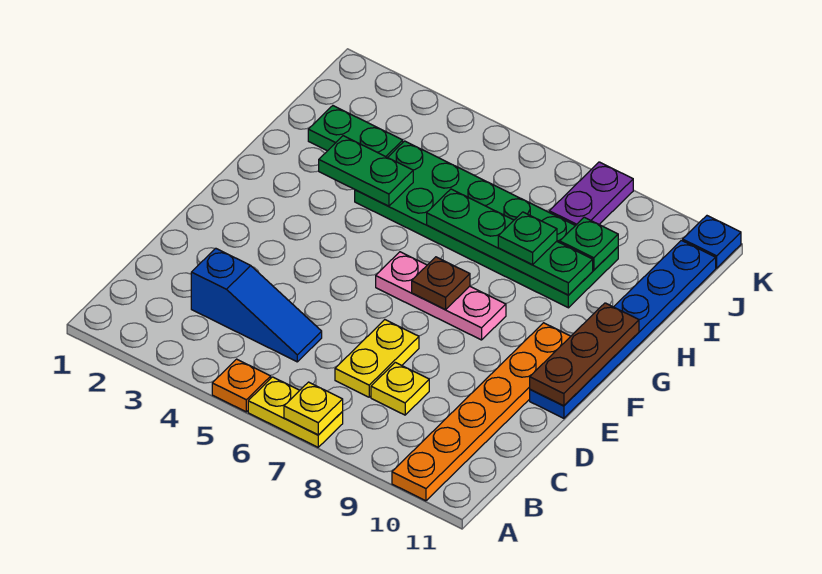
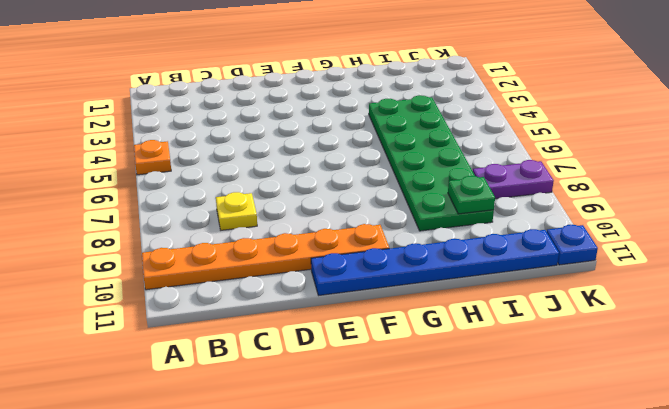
none -> yellow 1x2 plate [248,377,343,447]
none -> blue 1x3 slope [191,248,322,362]
none -> yellow 1x2 plate [335,320,419,397]

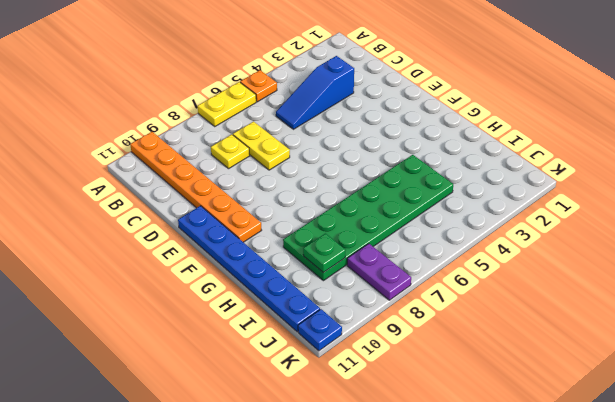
none -> pink 1x3 plate [376,252,506,340]
none -> green 1x2 plate [308,106,403,158]
none -> yellow 1x1 plate [284,382,343,435]

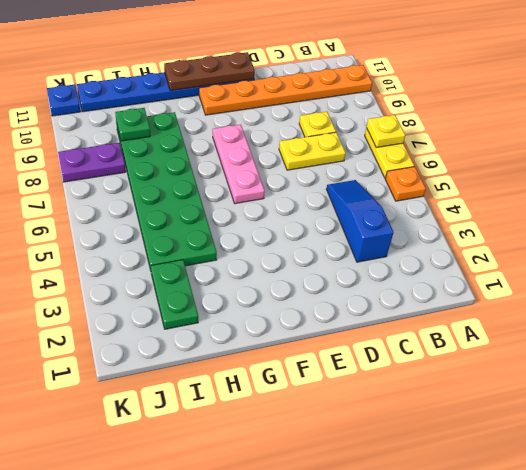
none -> brown 1x1 plate [412,257,470,310]
none -> green 1x2 plate [319,136,413,206]
none -> green 1x4 plate [427,189,593,295]

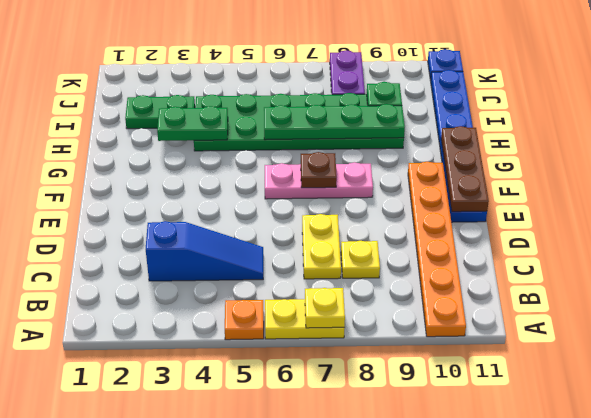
none -> green 1x1 plate [498,212,557,265]

